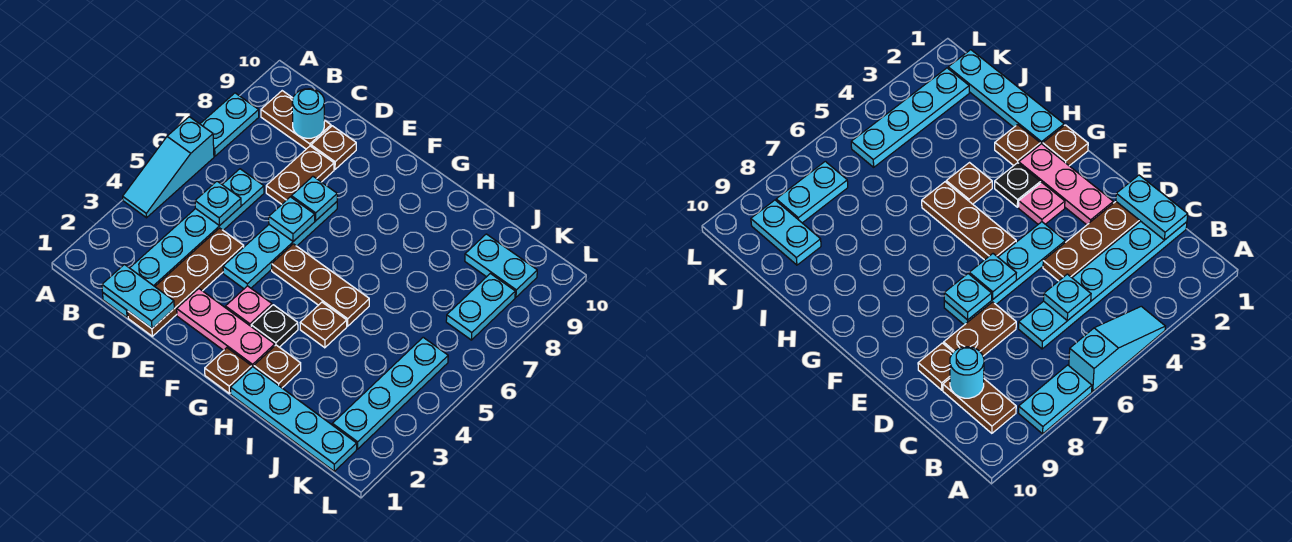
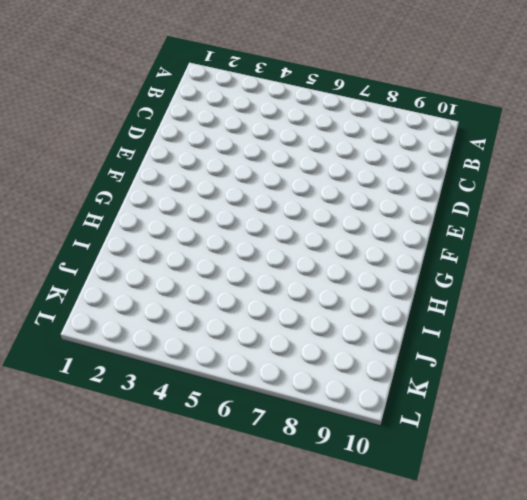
none -> cyan 1x3 slope [123,117,214,218]
none -> cyan 1x2 plate [200,93,259,156]
none -> brown 1x2 plate [261,91,331,149]

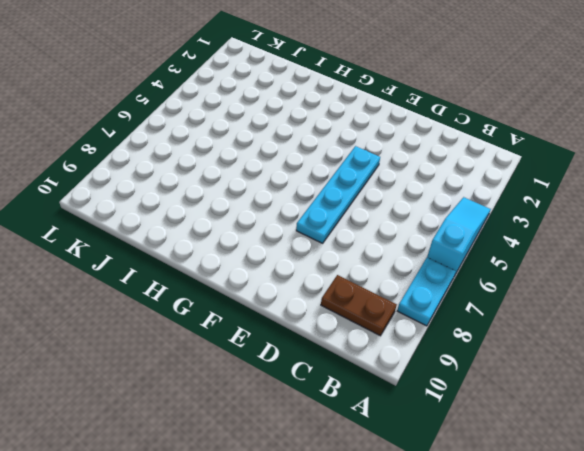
none -> cyan 1x6 plate [103,169,264,317]
none -> brown 1x4 plate [128,228,244,336]
none -> brown 1x2 plate [266,146,334,204]

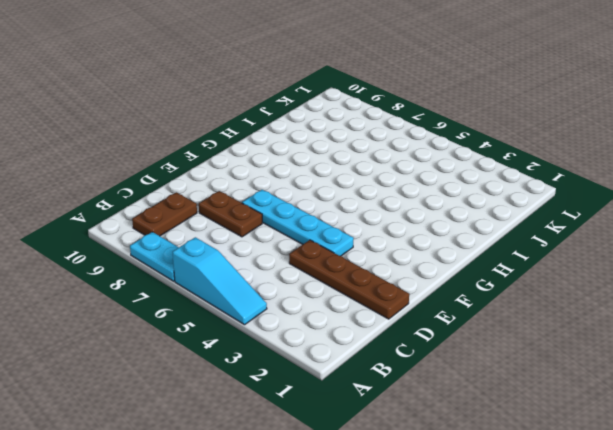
none -> cyan 1x6 plate [103,169,264,317]
none -> brown 1x1 plate [311,126,356,169]
none -> pink 1x3 plate [177,289,275,367]

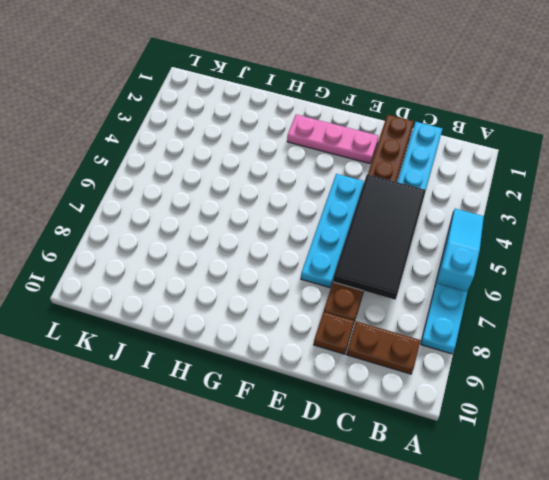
black 2x4 tile [333,174,426,300] -> cyan 1x1 plate [195,181,241,226]
none -> pink 1x1 plate [226,286,272,326]
none -> brown 1x3 plate [272,244,369,326]
none -> brown 1x1 plate [205,348,252,393]

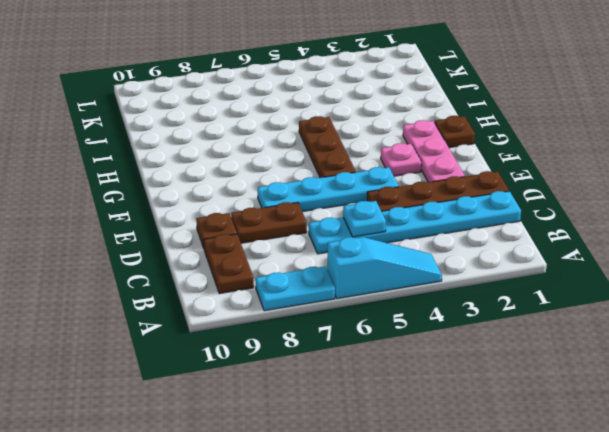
none -> black 1x1 plate [251,305,298,347]
none -> cyan 1x4 plate [231,367,357,471]
none -> brown 1x1 plate [254,345,301,388]

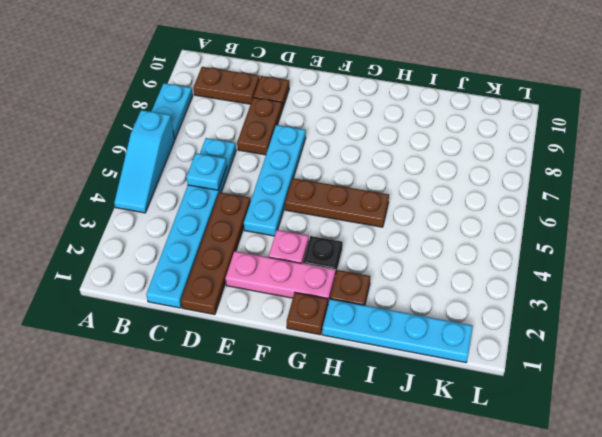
none -> brown 1x1 plate [300,302,347,348]
none -> cyan 1x2 plate [465,234,537,297]
none -> cyan 1x4 plate [332,337,448,449]

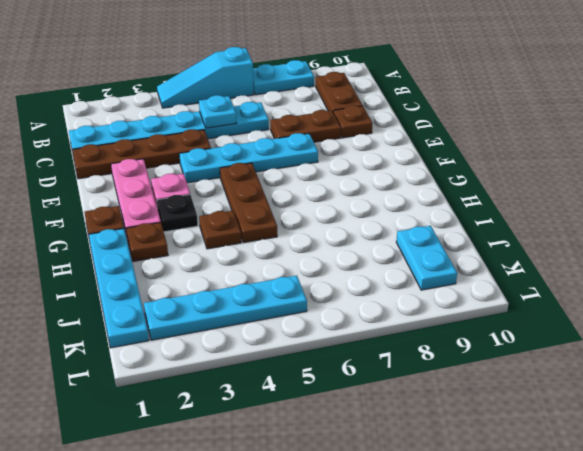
none -> cyan 1x2 plate [446,273,515,340]
none -> cyan 1x2 plate [102,264,174,329]
none -> cyan 1x1 round brick [292,89,324,138]

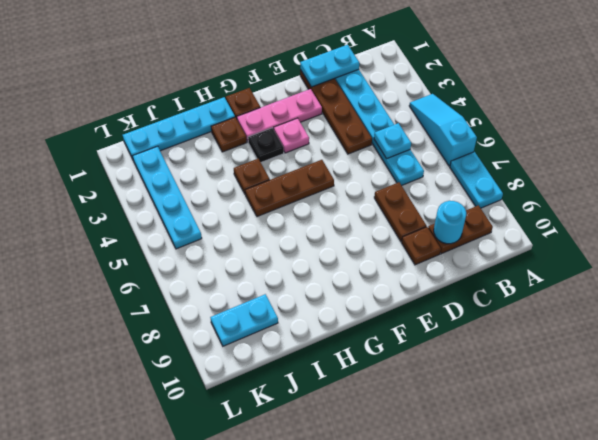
none -> cyan 1x4 plate [223,202,337,289]
none -> cyan 1x2 plate [446,273,515,340]
none -> cyan 1x1 plate [269,197,315,241]

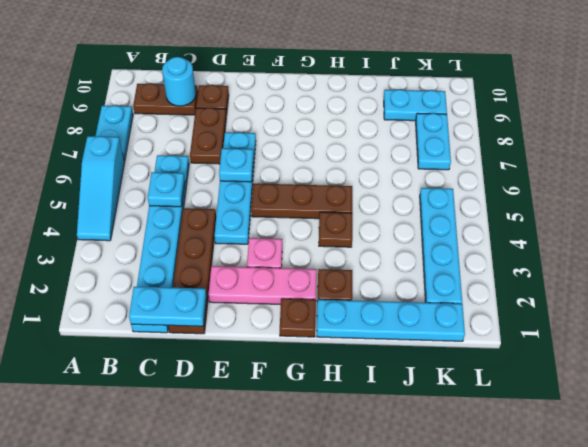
none -> black 1x1 plate [251,305,298,347]
none -> cyan 1x1 plate [291,176,337,220]

